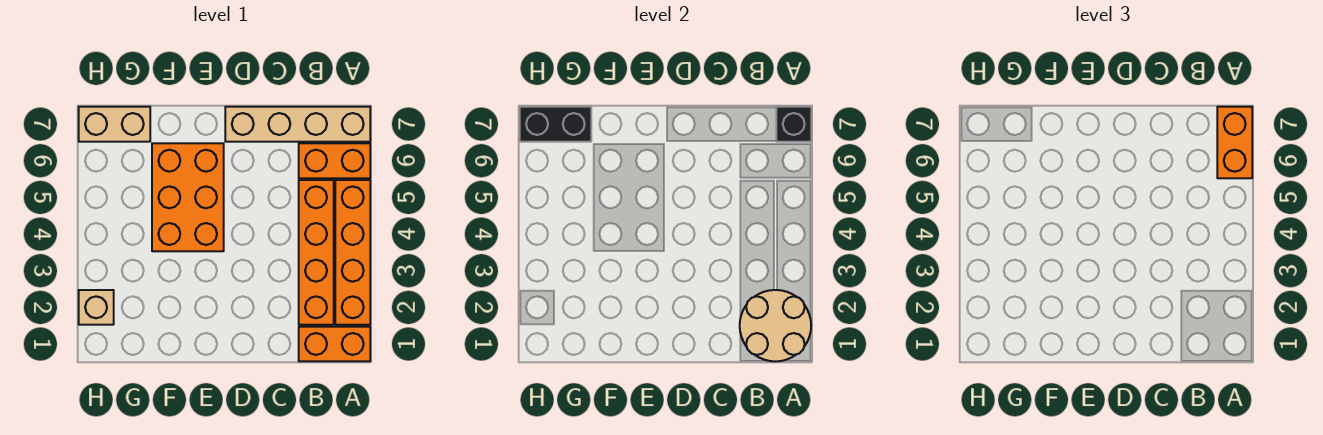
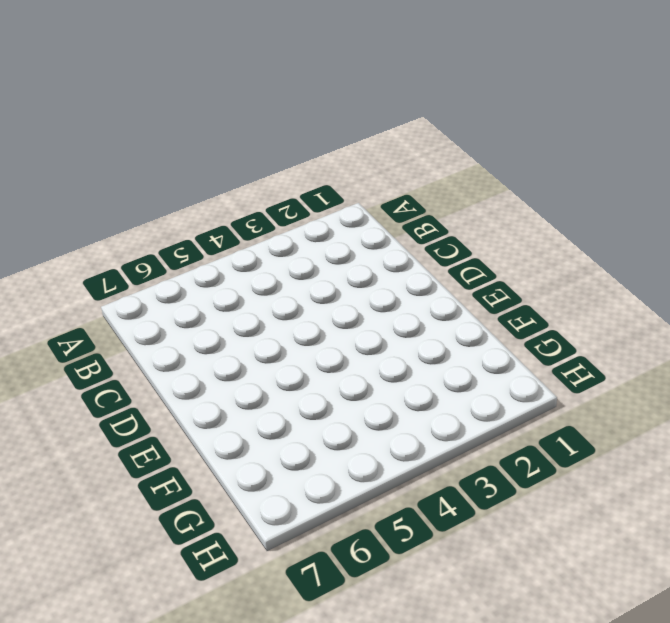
none -> orange 1x2 brick [299,327,370,361]
none -> orange 1x4 brick [335,180,370,325]
none -> orange 1x2 brick [299,143,370,178]

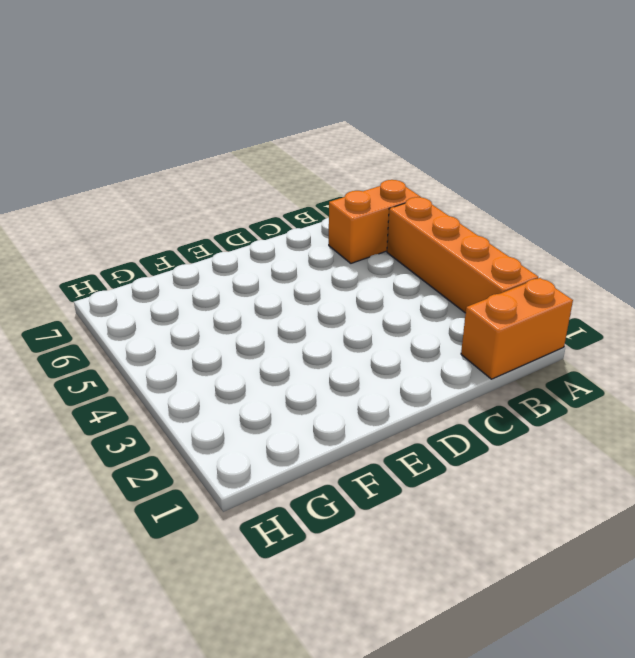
none -> tan 1x4 brick [225,107,370,142]
none -> orange 1x4 brick [299,180,334,325]
none -> orange 2x3 brick [152,143,224,251]

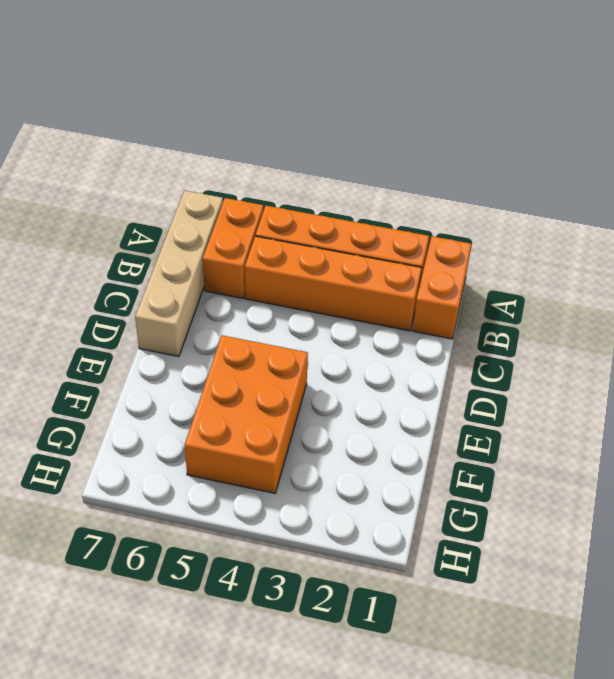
orange 2x3 brick [185,335,308,493] -> orange 2x3 brick turned to [152,143,224,251]
none -> tan 1x2 brick [79,107,150,142]
none -> tan 1x1 brick [79,290,114,325]
none -> tan 2x2 round brick [740,290,811,361]

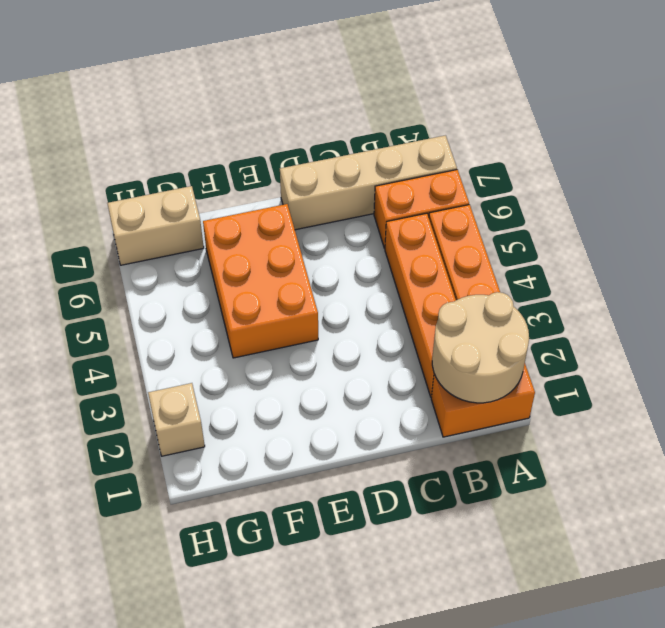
none -> black 1x1 brick [776,107,811,142]
none -> black 1x2 brick [520,107,591,142]
none -> orange 1x2 brick [1217,107,1252,178]

